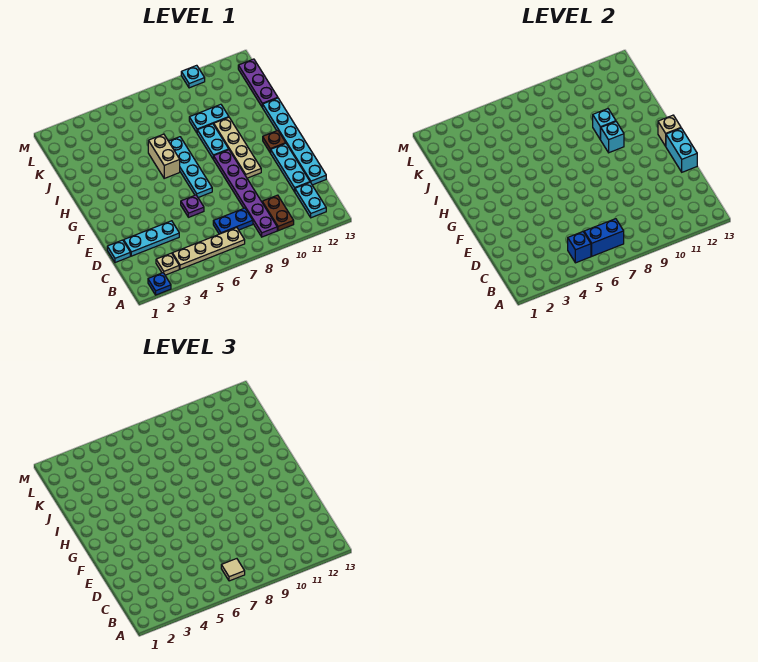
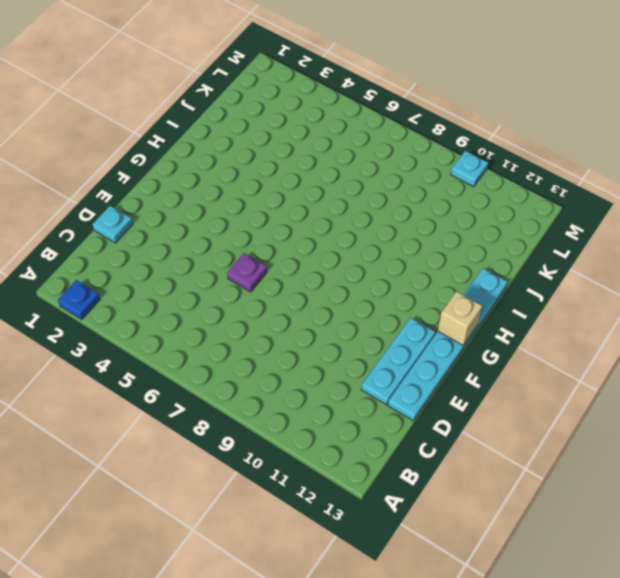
none -> tan 1x1 plate [156,253,179,275]
none -> tan 1x4 plate [172,228,245,269]
none -> purple 1x6 plate [214,150,277,237]

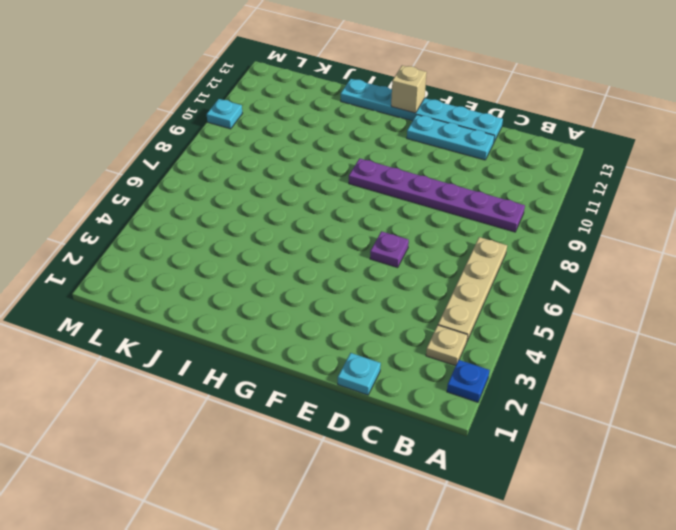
none -> brown 1x2 plate [262,195,294,231]
none -> cyan 1x2 plate [295,182,326,218]
none -> blue 1x2 plate [213,208,253,234]

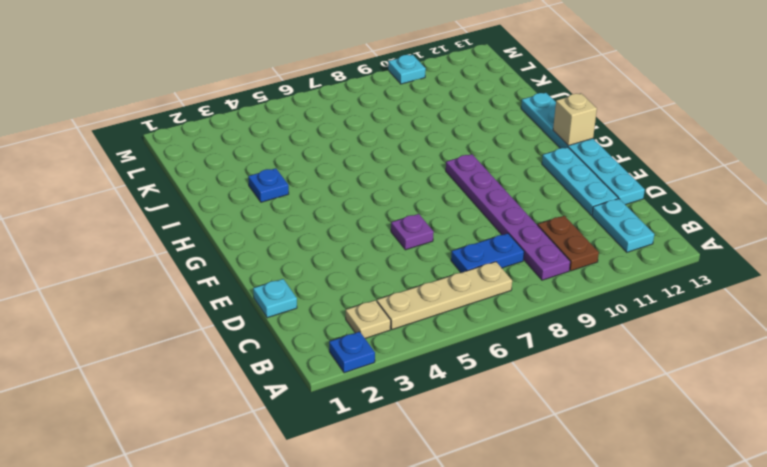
blue 1x1 plate [248,168,289,202] -> none
none -> cyan 1x3 plate [124,221,179,256]
none -> cyan 1x4 plate [169,137,212,197]
none -> tan 1x4 plate [214,117,261,178]

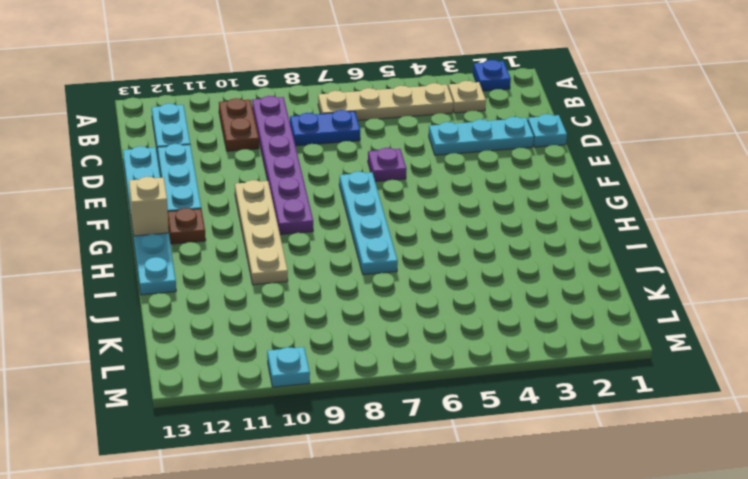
none -> tan 1x2 brick [148,134,180,178]
none -> cyan 1x2 plate [197,124,229,159]
none -> cyan 1x2 plate [189,104,229,133]

